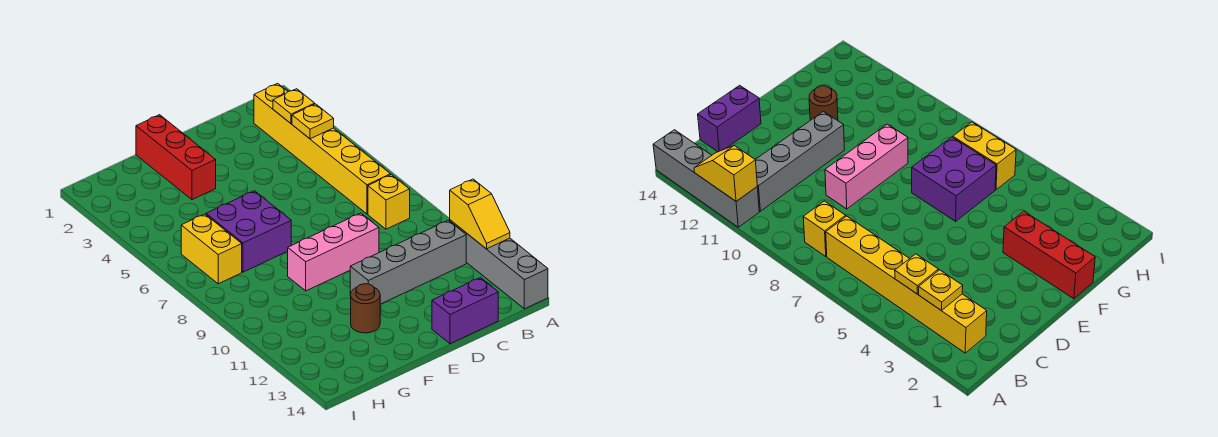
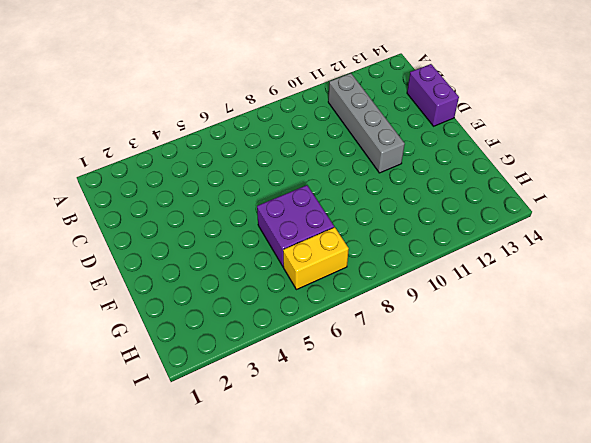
none -> grey 1x4 brick [450,220,548,309]
none -> yellow 1x6 brick [254,83,391,214]
none -> yellow 1x1 brick [368,175,410,229]

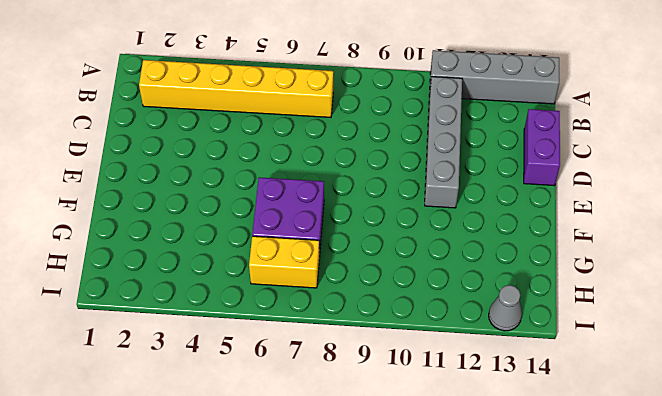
grey 1x1 cone [489,285,522,331] -> none
none -> yellow 1x1 brick [368,175,410,229]
none -> pink 1x3 brick [288,213,379,291]
none -> red 1x3 brick [136,115,216,200]

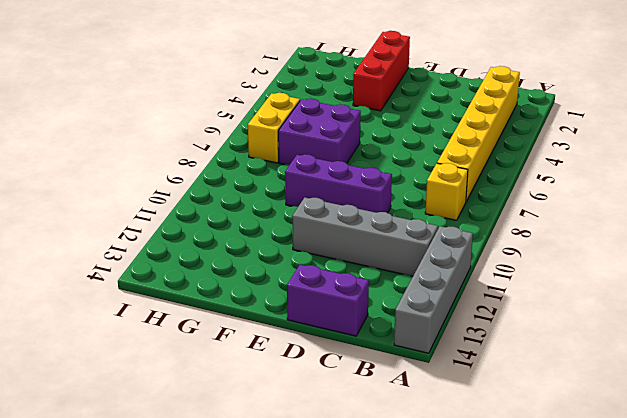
purple 1x3 brick [285,154,392,213] -> pink 1x3 brick [288,213,379,291]
none -> brown 1x1 round brick [351,284,380,333]
none -> yellow 1x2 slope [450,179,510,249]
none -> yellow 1x1 plate [273,89,315,124]

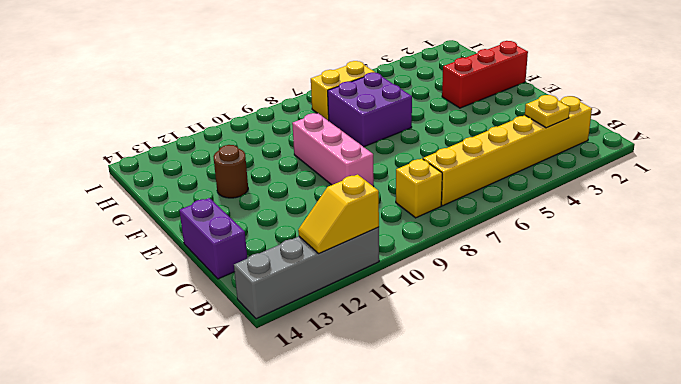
none -> grey 1x4 brick [350,220,466,304]
none -> yellow 1x1 plate [292,104,334,139]

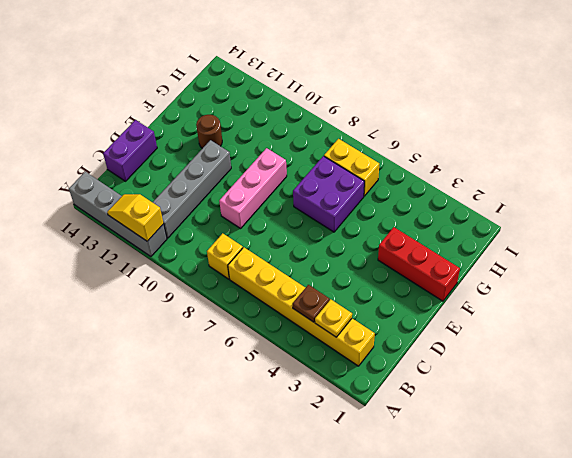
brown 1x1 plate [293,285,330,322] -> yellow 1x1 plate [292,104,334,139]

